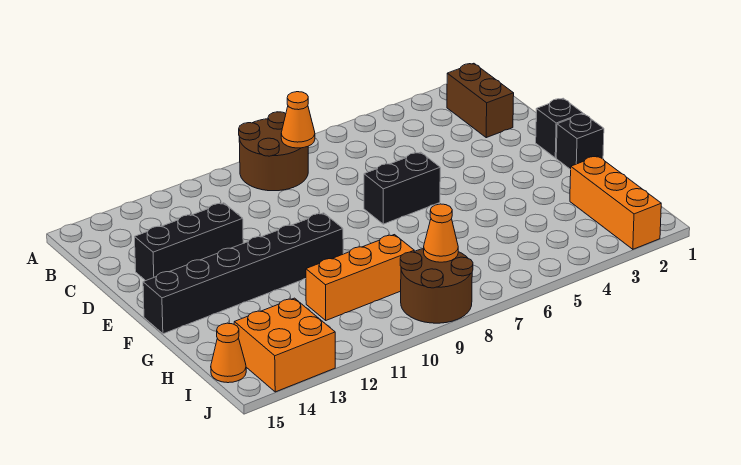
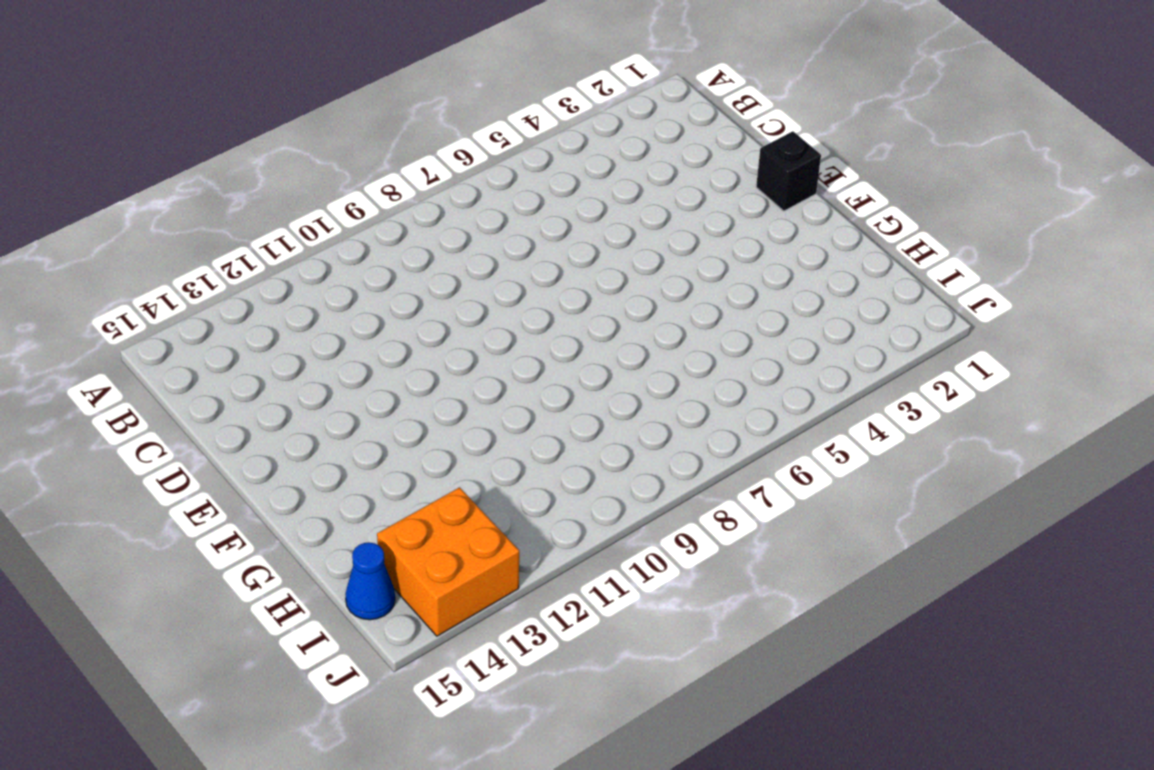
blue 1x1 cone [345,542,395,620] -> orange 1x1 cone [211,323,246,383]
none -> brown 2x2 round brick [239,112,308,191]
none -> brown 1x2 brick [447,63,514,138]
none -> black 1x3 brick [135,203,243,281]

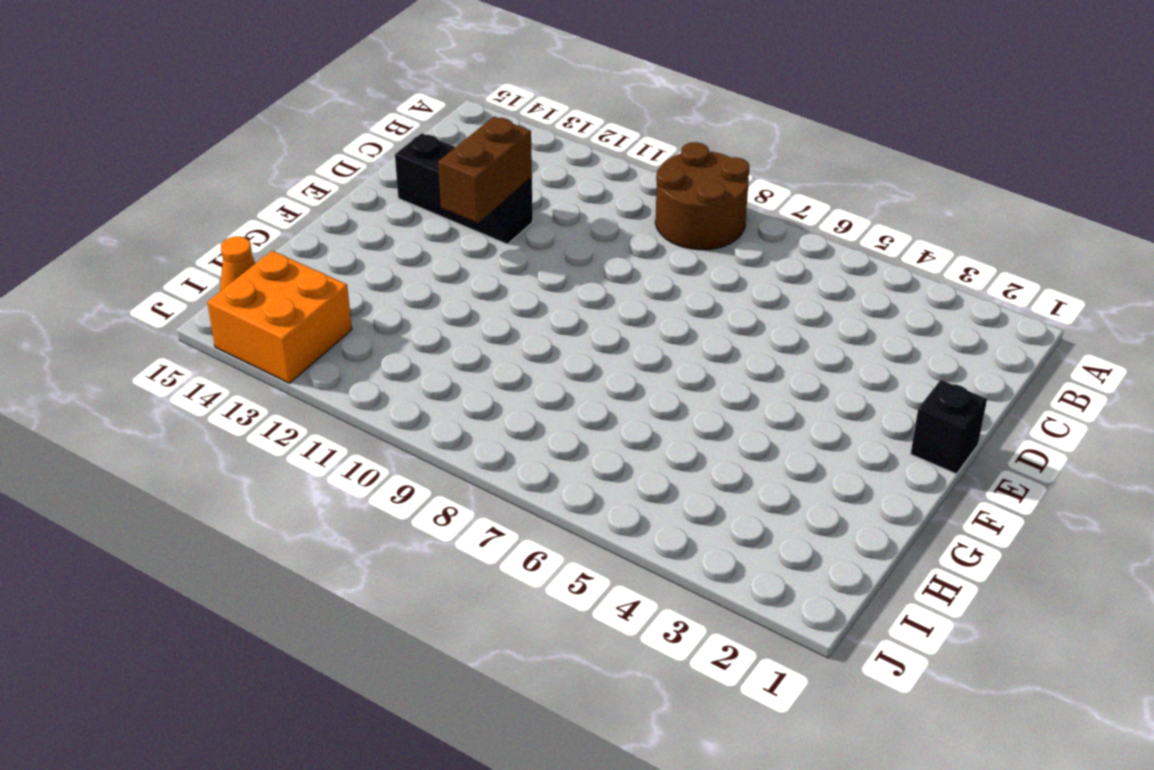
brown 1x2 brick [438,116,532,223] -> brown 1x2 brick moved to [447,63,514,138]
none -> black 1x2 brick [364,152,440,224]
none -> black 1x1 brick [556,114,604,170]
none -> black 1x6 brick [143,213,343,334]

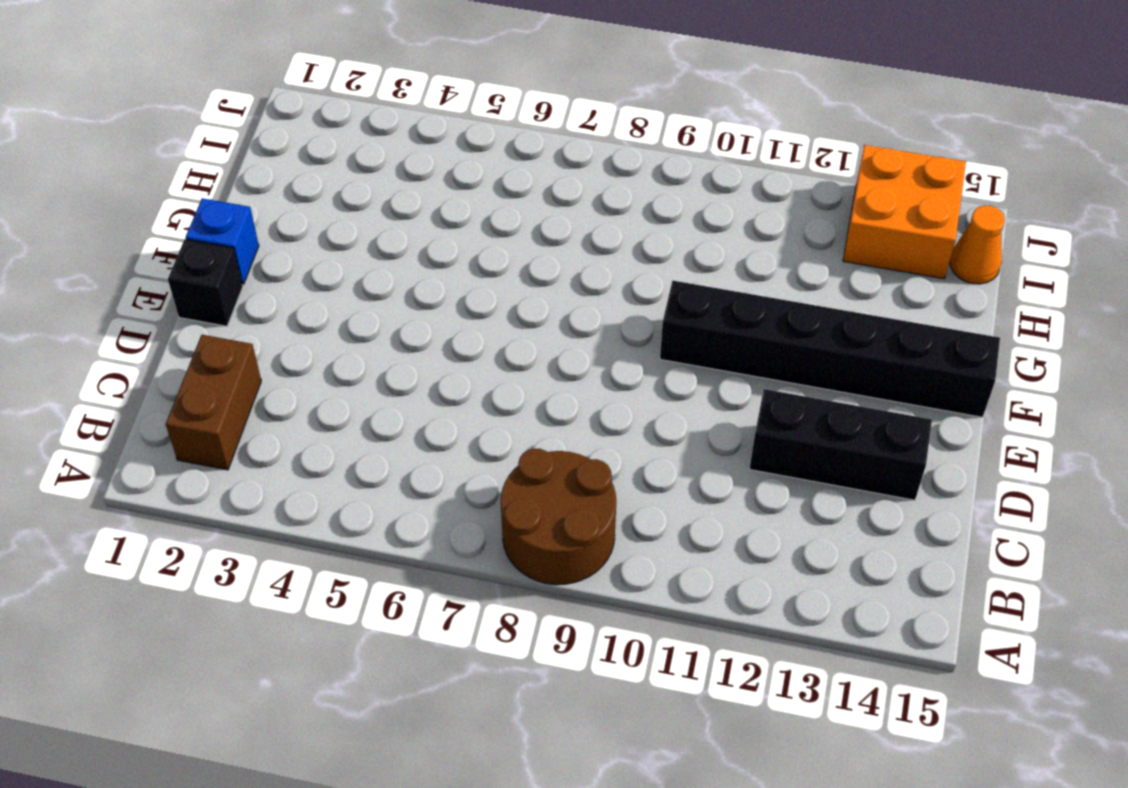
blue 1x1 brick [186,198,259,285] -> black 1x1 brick [556,114,604,170]
none -> black 1x2 brick [364,152,440,224]
none -> orange 1x3 brick [570,156,661,249]
none -> orange 1x3 brick [306,235,414,320]

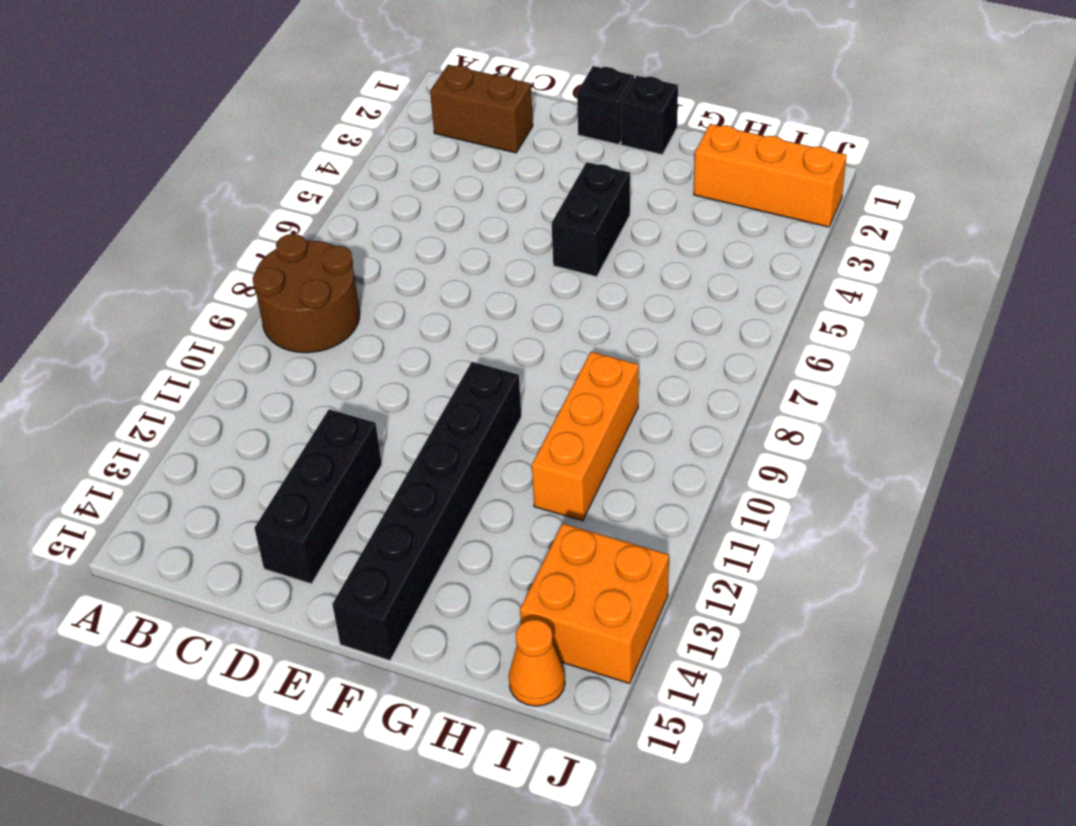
black 1x2 brick [552,162,630,277] -> black 1x2 brick moved to [364,152,440,224]
none -> brown 2x2 round brick [400,249,473,323]
none -> orange 1x1 cone [281,92,315,148]
none -> orange 1x1 cone [424,204,458,262]

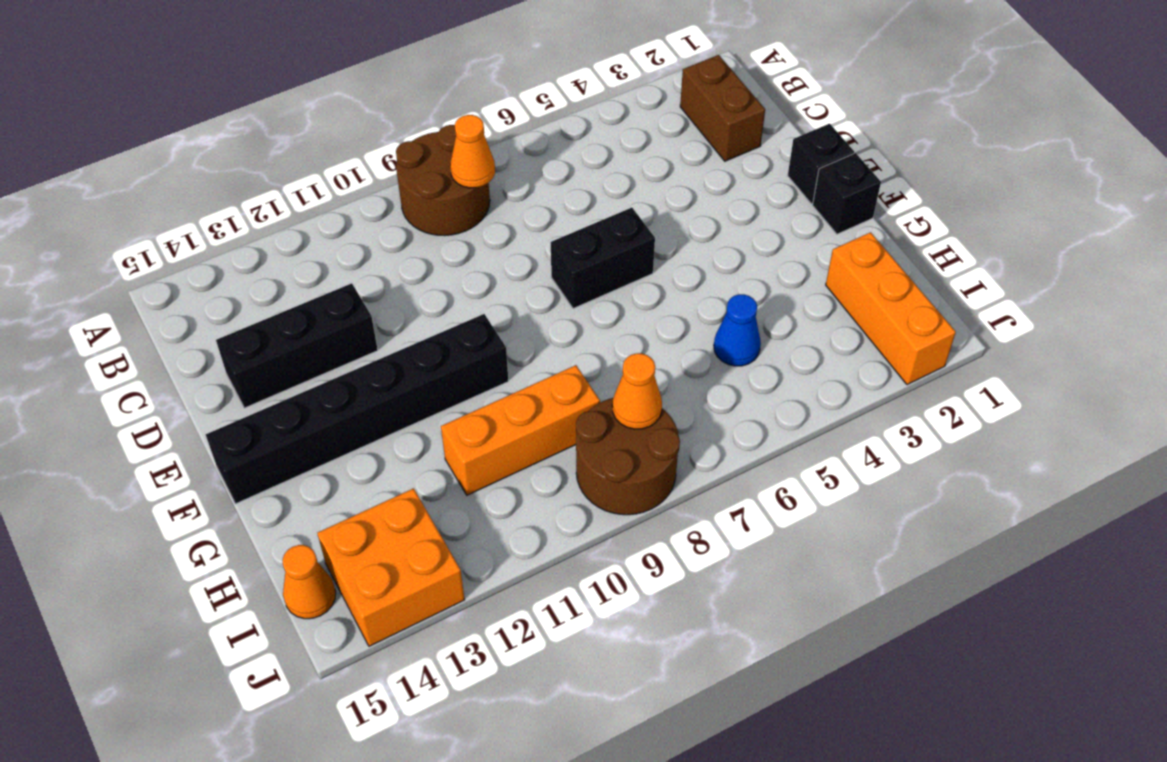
blue 1x1 cone [714,294,761,366] -> none

